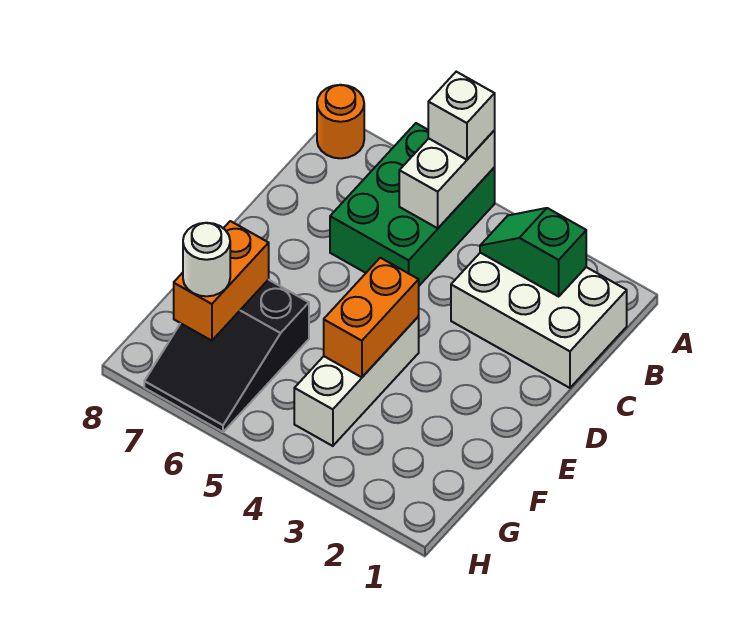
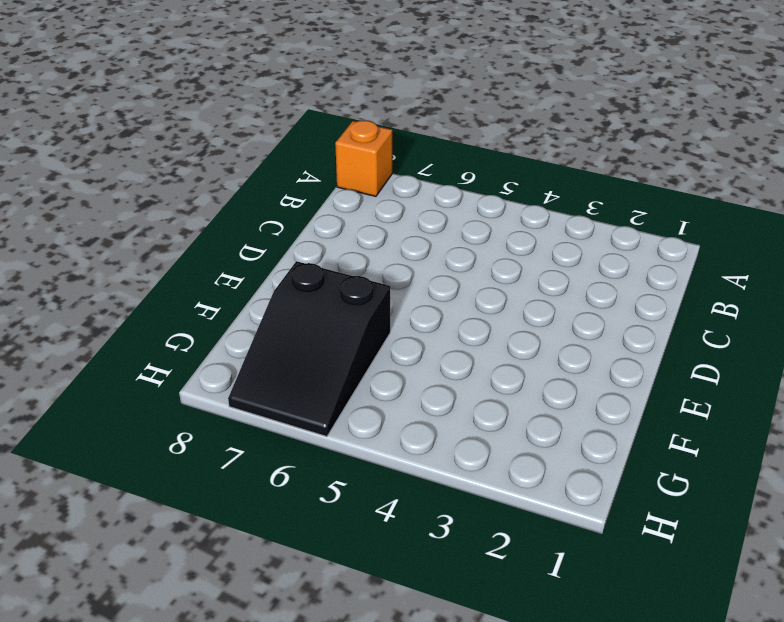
orange 1x1 brick [335,120,392,196] -> orange 1x1 round brick [317,85,364,158]
none -> green 2x3 brick [330,123,495,286]
none -> white 2x3 brick [451,253,627,388]

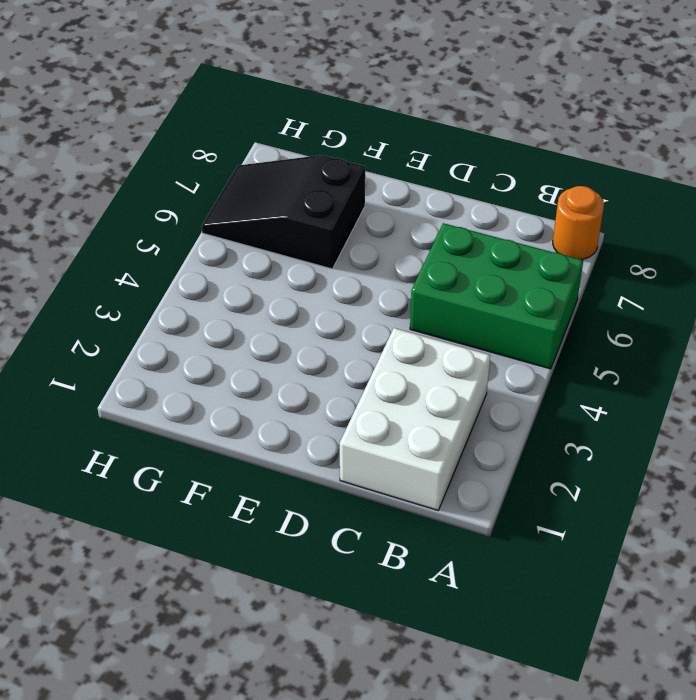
none -> white 1x3 brick [294,317,419,446]
none -> white 1x2 brick [399,131,495,228]

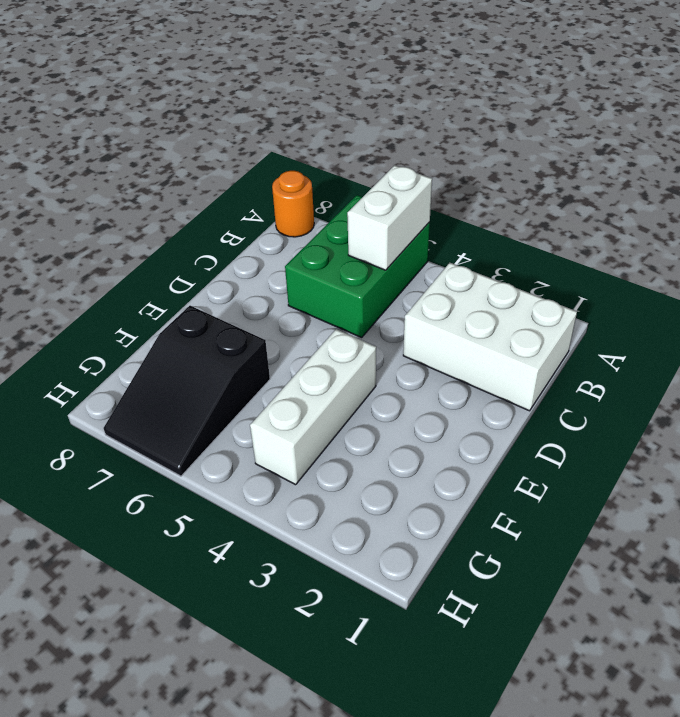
none -> green 1x2 slope [480,208,586,296]
none -> orange 1x2 brick [324,258,419,377]

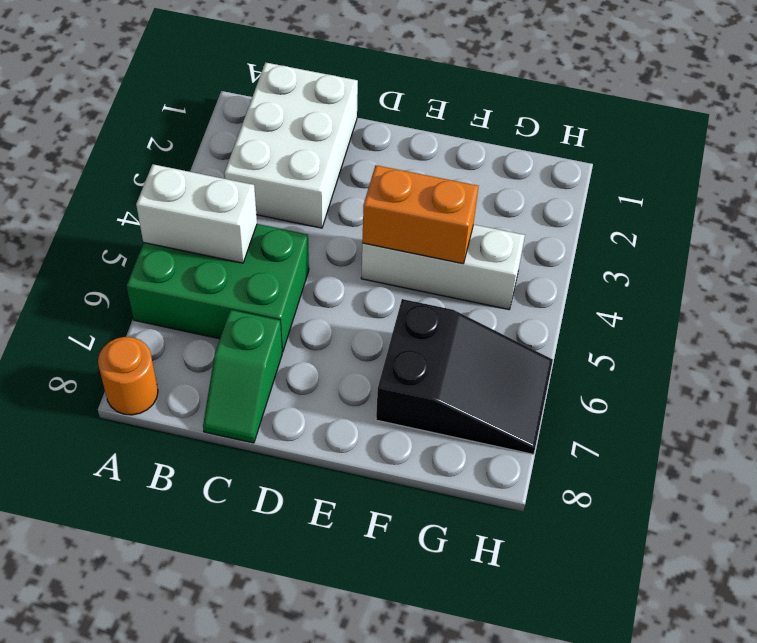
green 1x2 slope [203,310,282,443] -> green 1x2 slope moved to [480,208,586,296]
none -> orange 1x2 brick [174,221,269,341]
none -> white 1x1 brick [428,72,495,160]

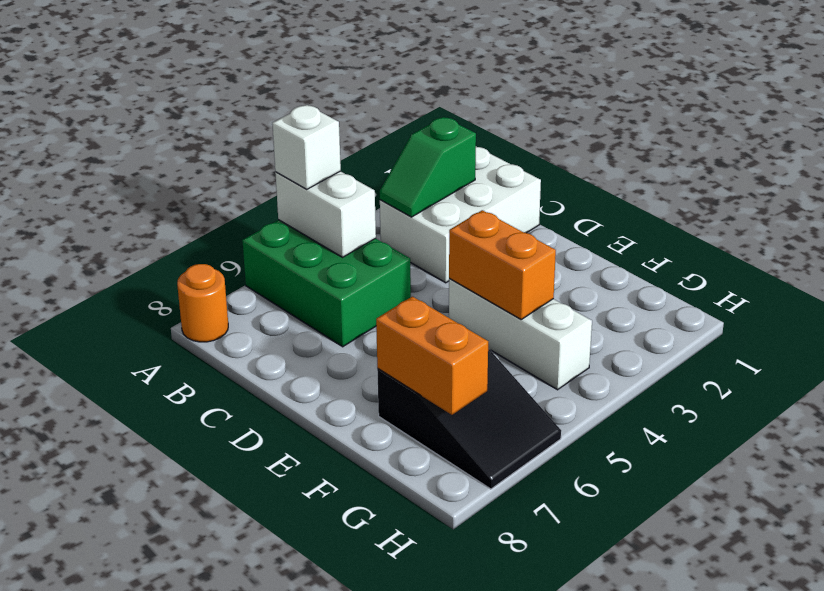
none -> white 1x1 round brick [183,223,230,296]

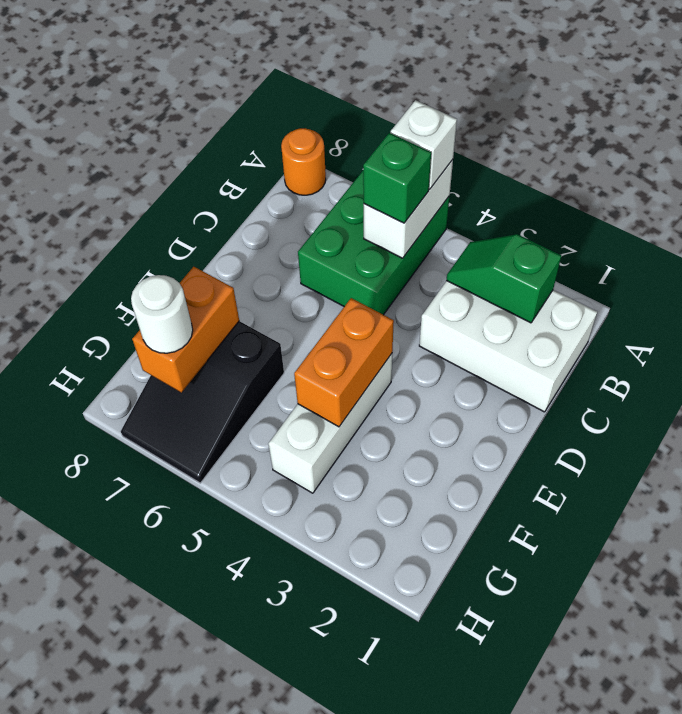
green 1x1 brick [363,133,431,223] -> none

